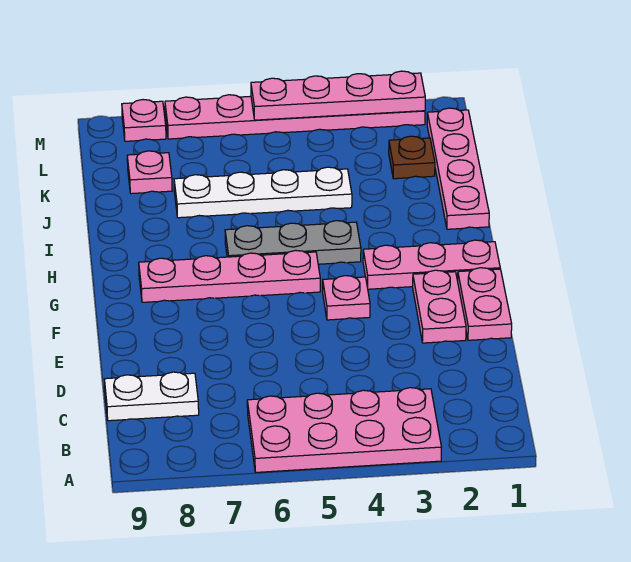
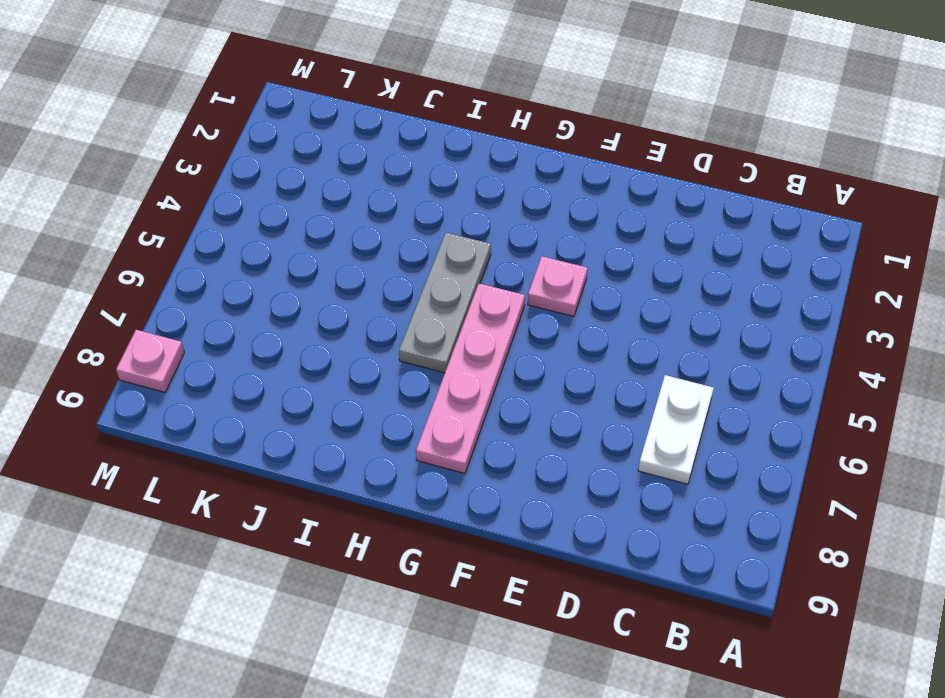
white 1x2 plate [638,375,714,484] -> white 1x2 plate moved to [105,372,199,421]
none -> pink 2x4 plate [247,388,441,472]
none -> pink 1x2 plate [458,268,512,340]
none -> pink 1x2 plate [413,270,466,343]

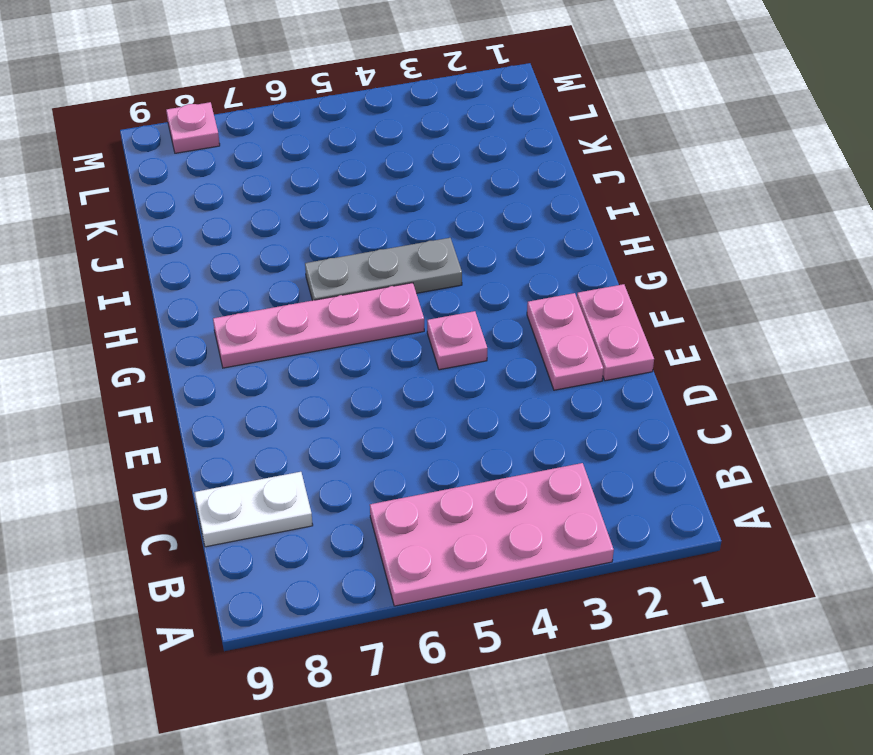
none -> pink 1x3 plate [363,240,500,289]
none -> pink 1x4 plate [427,108,489,229]
none -> white 1x4 plate [174,167,352,218]

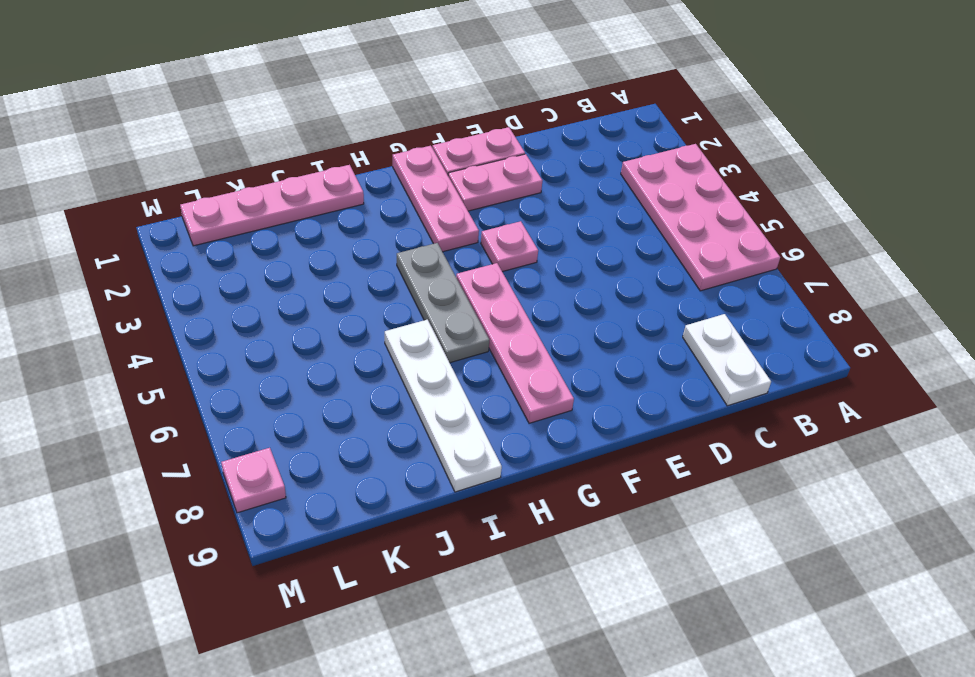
white 1x4 plate [385,320,502,492] -> white 1x4 plate moved to [174,167,352,218]
none -> brown 1x1 plate [389,136,435,179]
none -> pink 1x1 plate [127,151,172,194]
none -> pink 1x6 plate [165,95,425,139]

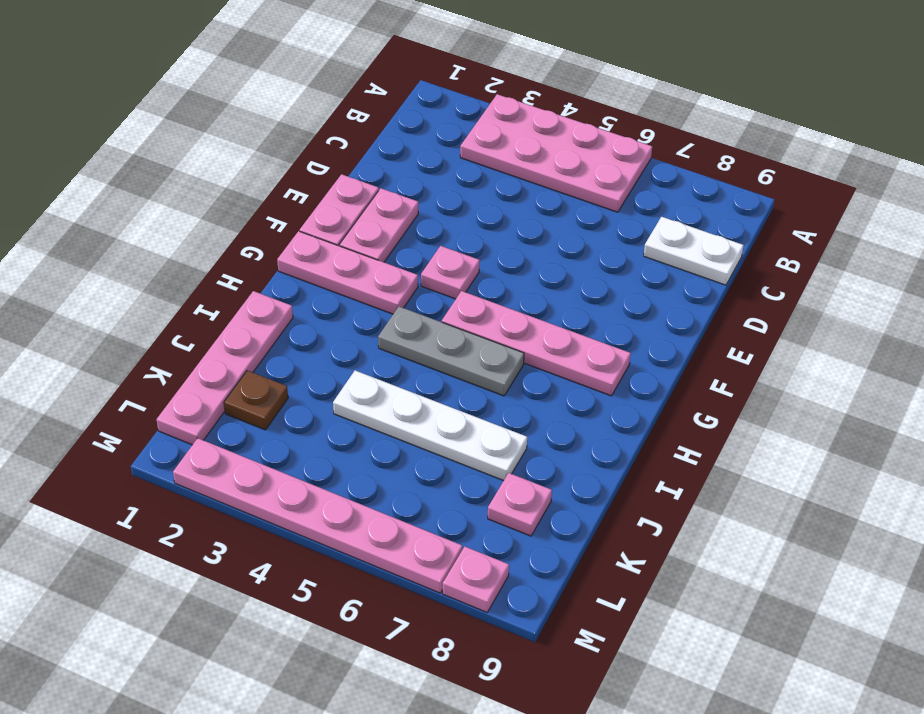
none -> pink 1x4 plate [251,71,425,120]

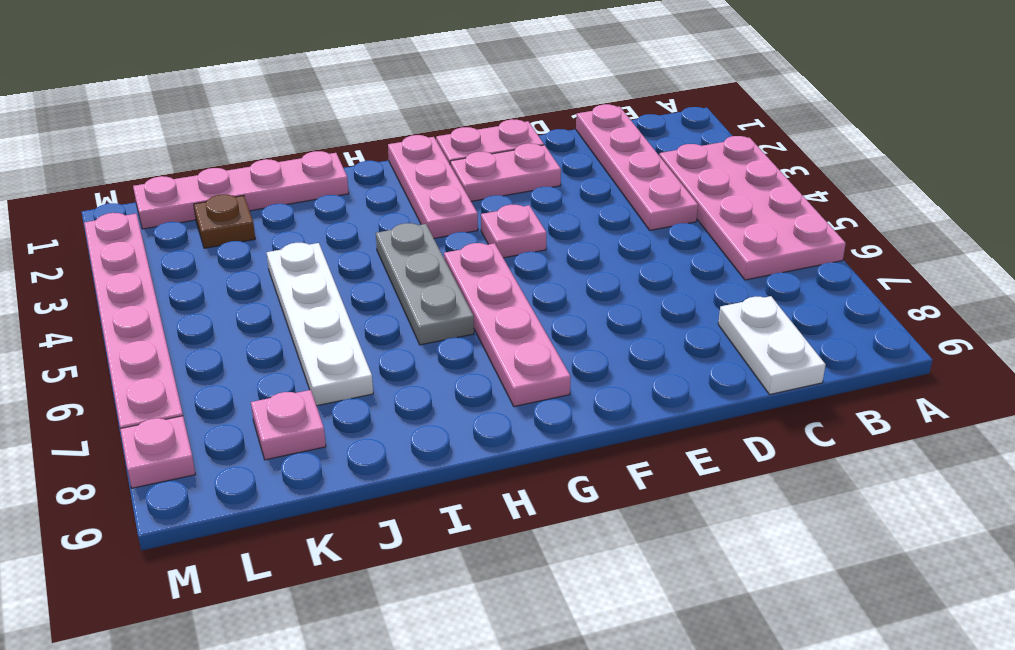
pink 1x4 plate [576,104,698,230] -> pink 1x4 plate moved to [251,71,425,120]

